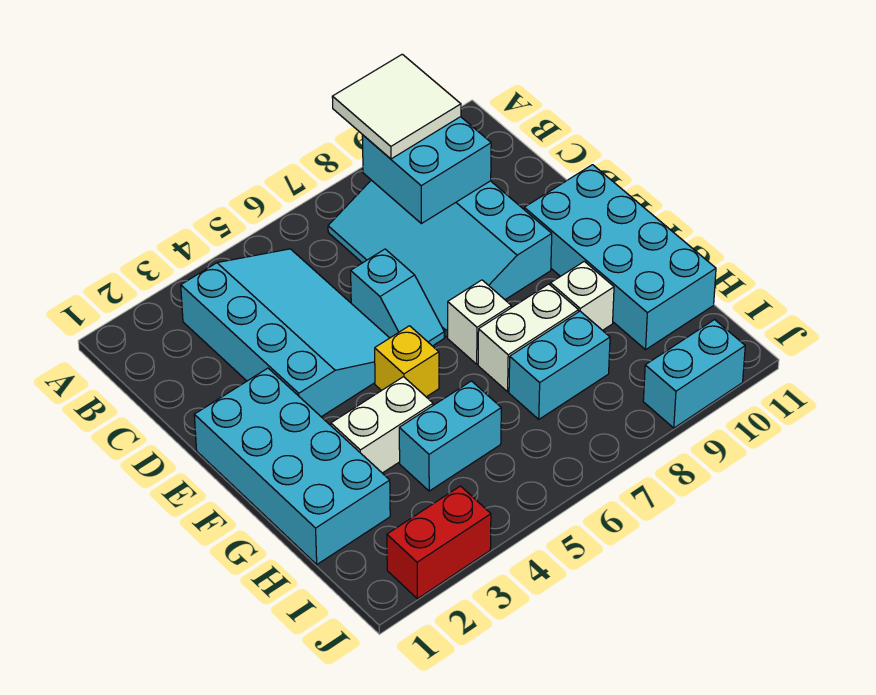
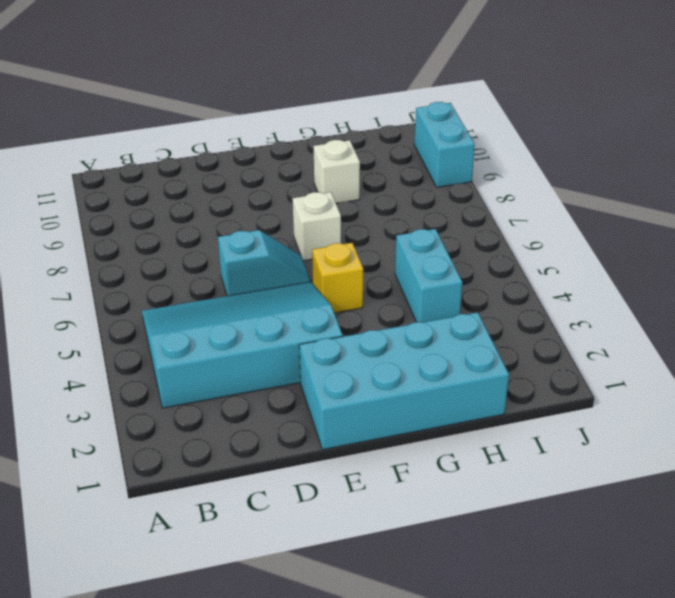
none -> cyan 3x4 slope [328,180,552,337]
none -> cyan 2x4 brick [524,165,716,350]
none -> white 1x2 brick [331,377,433,473]

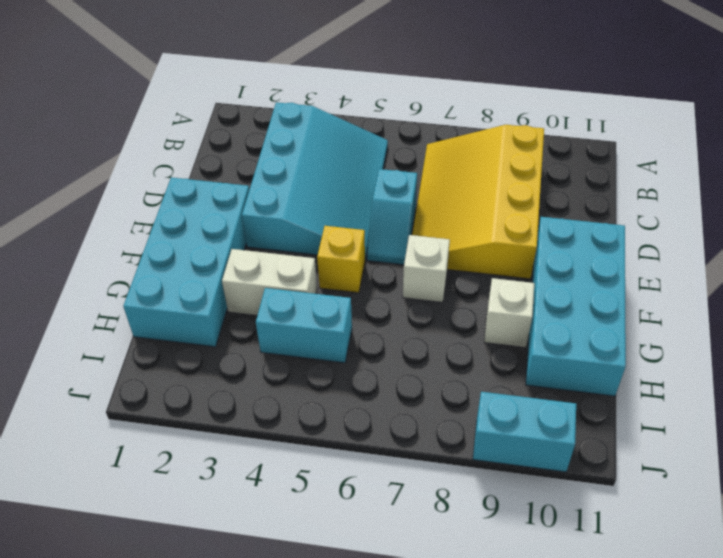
yellow 3x4 slope [412,125,544,279] -> cyan 3x4 slope [328,180,552,337]
none -> white 1x2 brick [478,284,579,392]
none -> cyan 1x2 brick [509,311,610,419]
none -> red 1x2 brick [387,486,491,599]

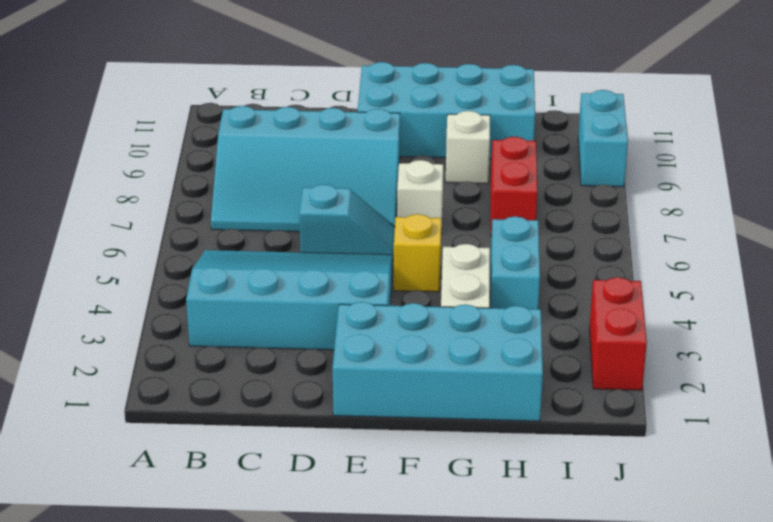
red 1x2 brick [491,137,538,236] -> cyan 1x2 brick [509,311,610,419]
none -> white 1x2 brick [478,284,579,392]
none -> cyan 2x2 brick [362,117,491,224]
none -> white 2x2 tile [332,54,461,159]

